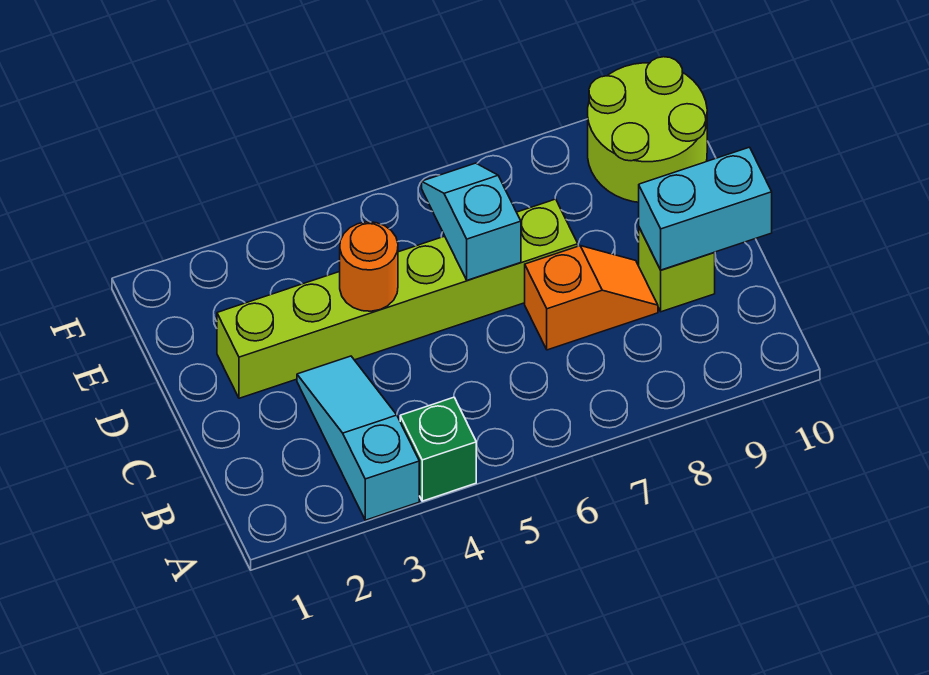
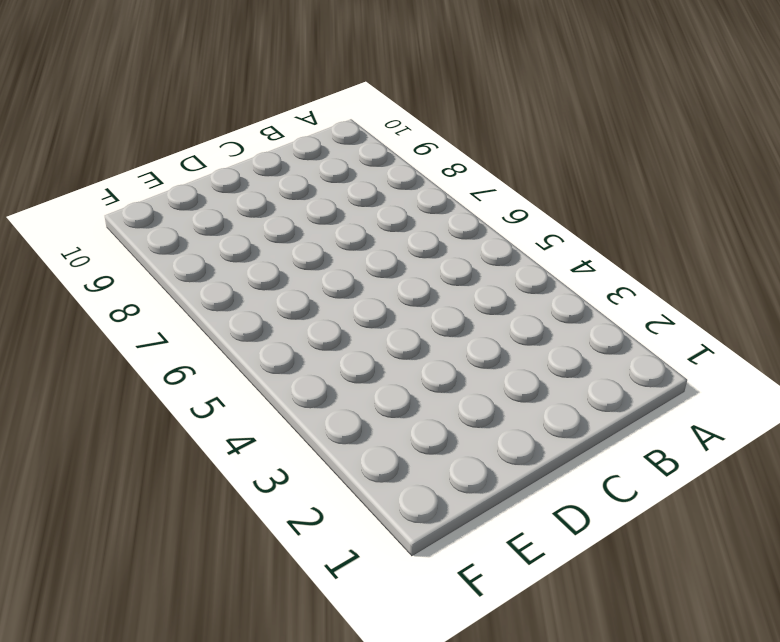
none -> cyan 1x3 slope [297,356,419,520]
none -> green 1x1 brick [400,397,476,501]

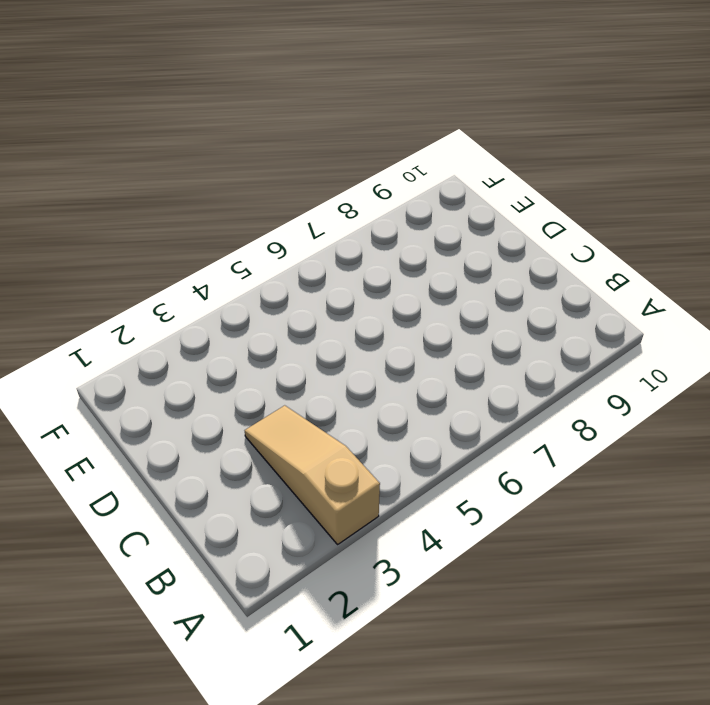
tan 1x3 slope [245,405,380,544] -> cyan 1x3 slope [297,356,419,520]
none -> green 1x1 brick [400,397,476,501]
none -> orange 1x2 slope [525,246,658,350]

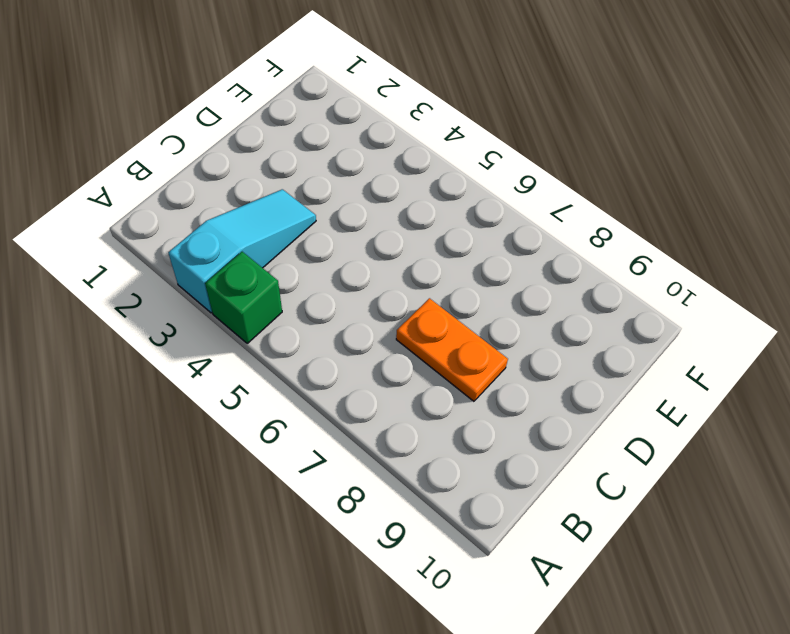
orange 1x2 plate [396,298,508,401] -> orange 1x2 slope [525,246,658,350]
none -> lime 1x1 brick [639,228,715,312]
none -> lime 1x6 brick [217,199,578,398]

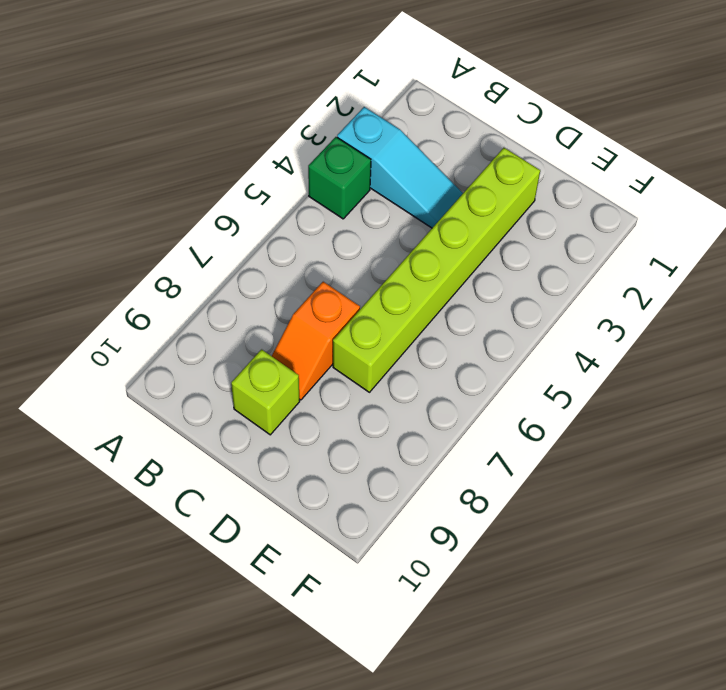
none -> lime 2x2 round brick [588,57,707,202]
none -> cyan 1x2 brick [639,147,772,270]

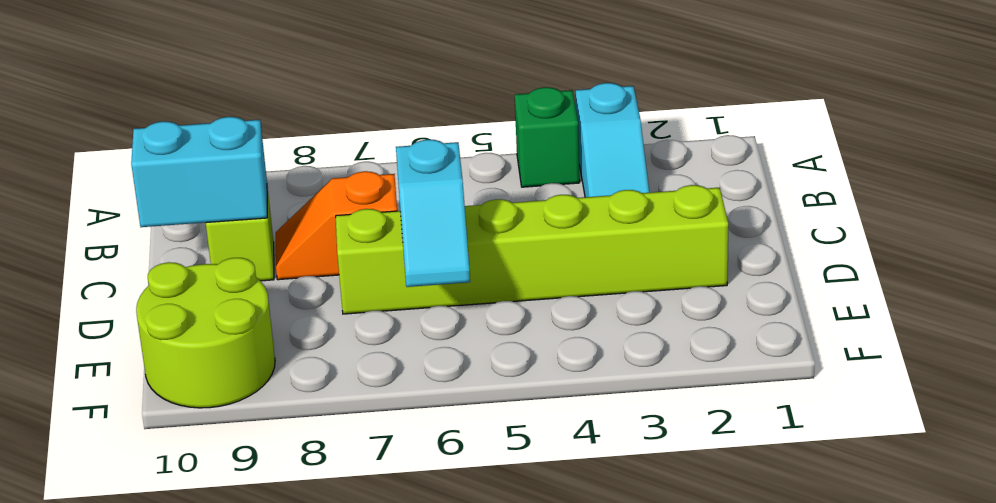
none -> orange 1x1 round brick [340,222,398,311]

